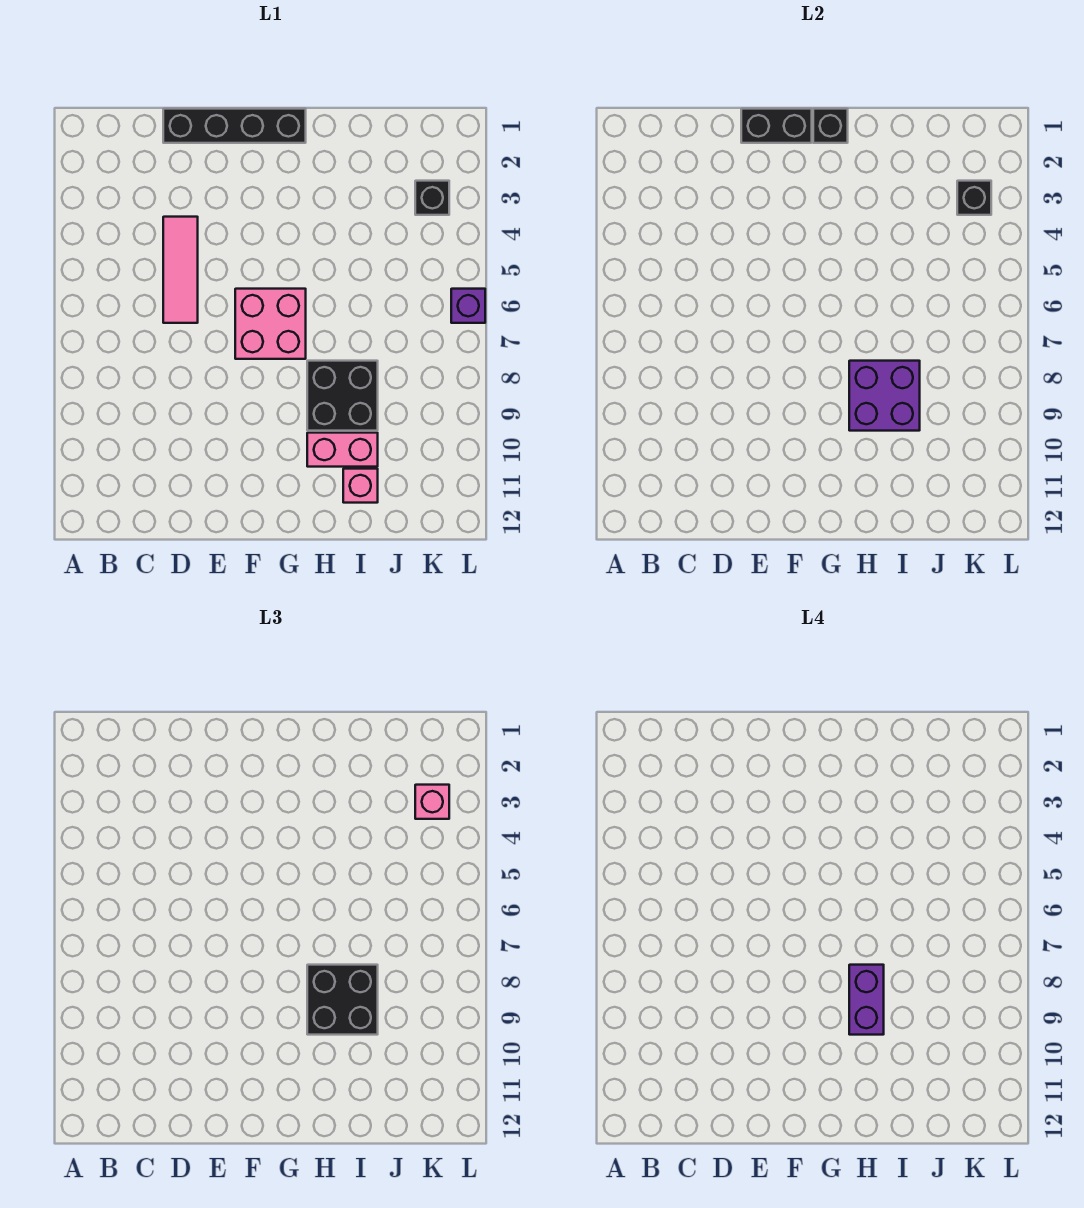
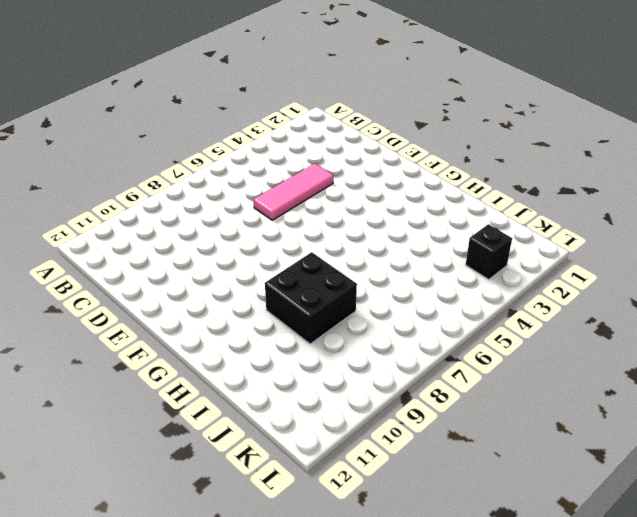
none -> black 1x4 brick [163,109,306,143]
none -> pink 2x2 brick [235,289,306,359]
none -> pink 1x2 brick [307,433,378,467]

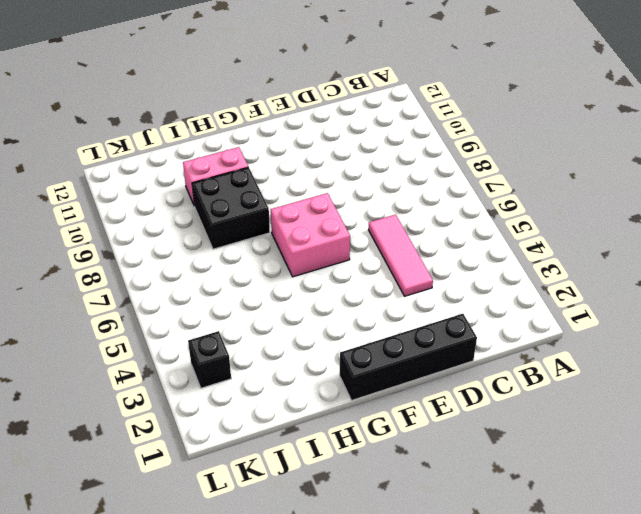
none -> pink 1x1 brick [343,469,378,503]
none -> purple 1x1 brick [451,289,485,323]
none -> black 1x2 brick [741,109,812,143]

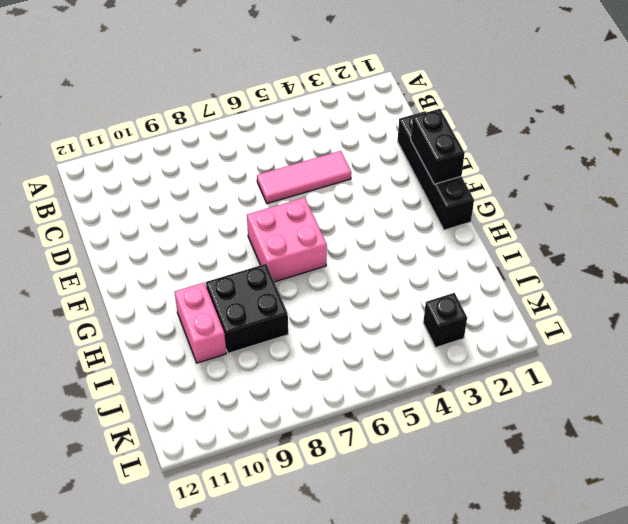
none -> pink 1x1 brick [343,469,378,503]
none -> purple 1x1 brick [451,289,485,323]
none -> black 1x1 brick [813,109,848,143]

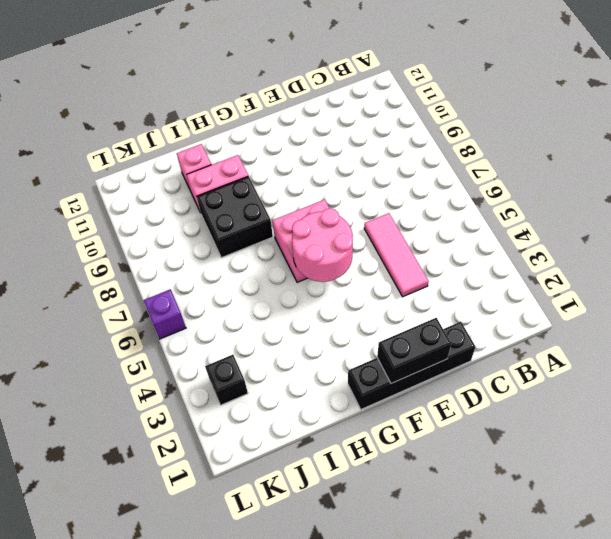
pink 2x2 round brick [292,208,353,282] -> none
none -> black 1x1 brick [813,109,848,143]
none -> purple 2x2 brick [849,361,920,431]
none -> black 1x1 brick [957,181,991,215]

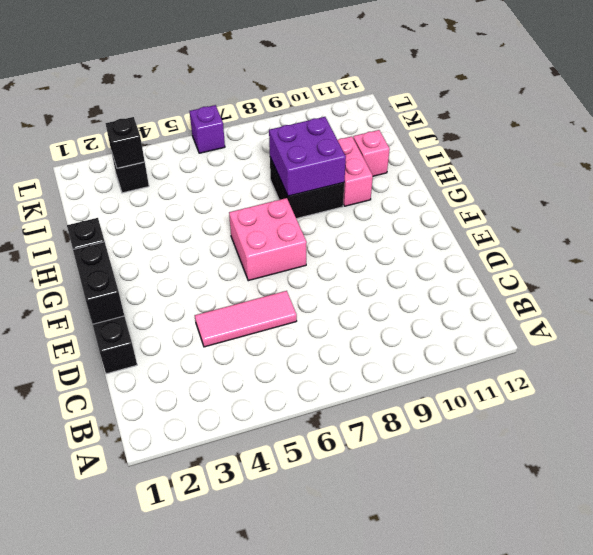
none -> black 2x2 brick [307,965,378,1035]
none -> pink 1x1 brick [415,785,449,819]
none -> purple 1x2 brick [849,965,884,1035]

